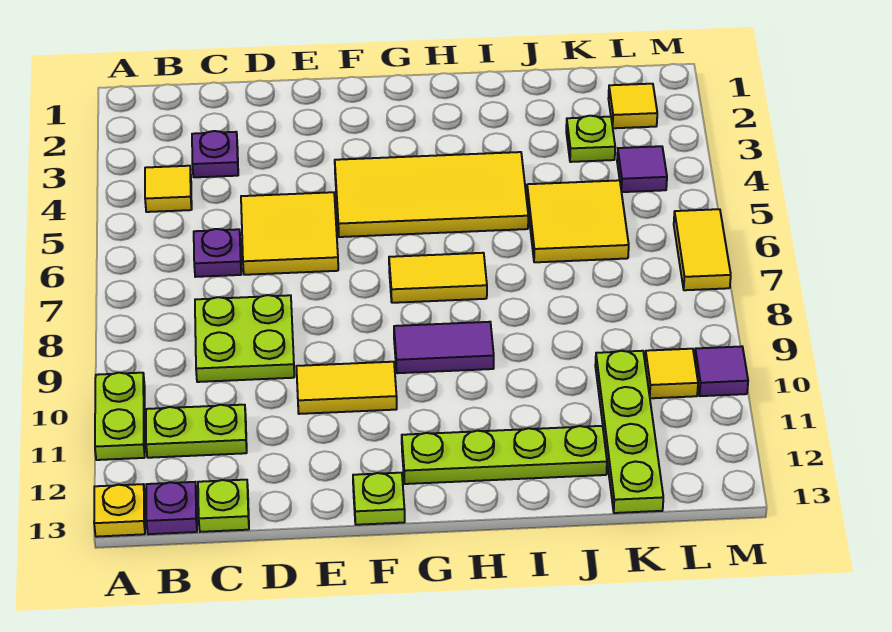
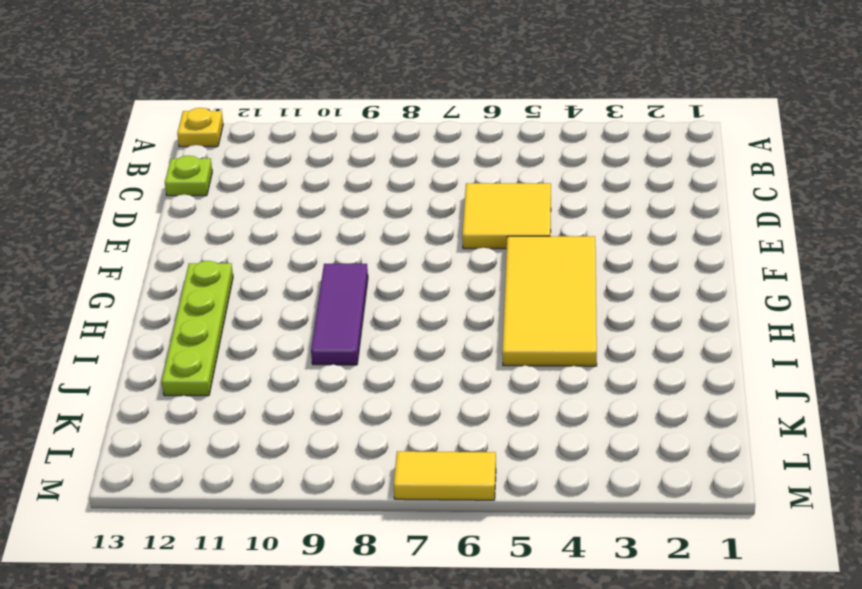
purple 1x3 tile [311,264,368,365] -> purple 1x2 tile [394,322,494,373]
none -> lime 1x2 plate [95,373,145,460]
none -> yellow 1x1 tile [145,166,192,212]
none -> lime 1x2 plate [146,405,247,458]

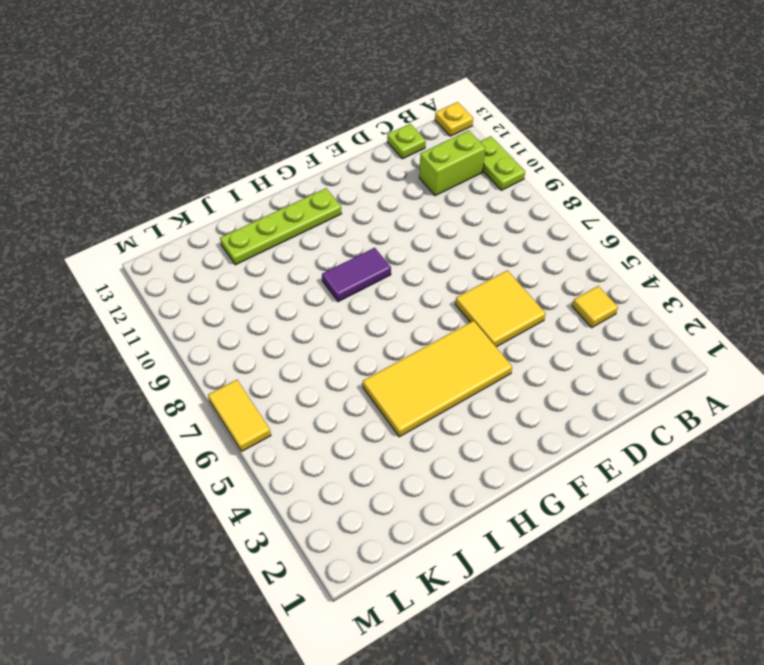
lime 1x2 brick [419,130,485,196] -> lime 1x2 plate [146,405,247,458]
none -> purple 1x1 plate [146,482,197,534]
none -> purple 1x1 plate [192,131,238,177]
none -> purple 1x1 plate [194,229,241,277]

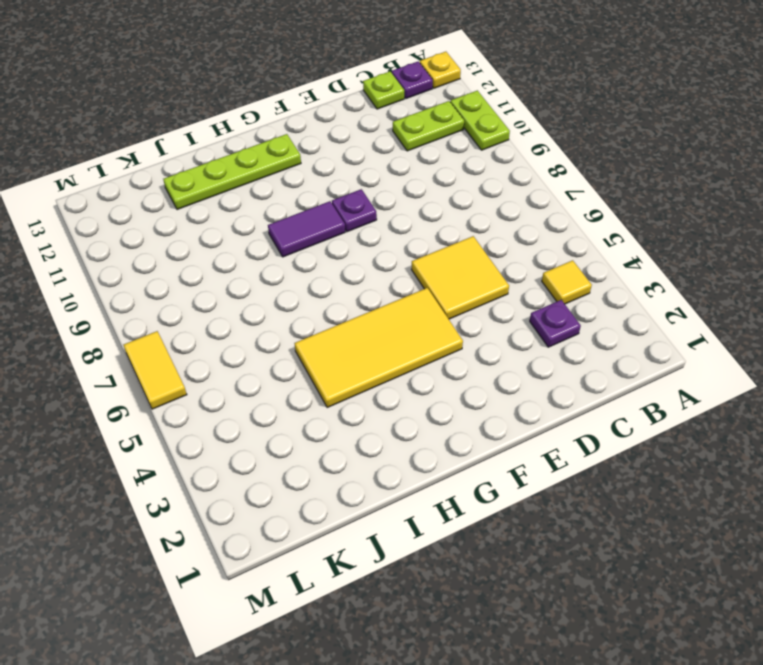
purple 1x1 plate [332,189,377,232] -> purple 1x1 plate moved to [194,229,241,277]
none -> lime 2x2 plate [195,295,294,382]
none -> yellow 1x2 tile [296,362,397,414]
none -> lime 1x1 plate [353,473,405,525]

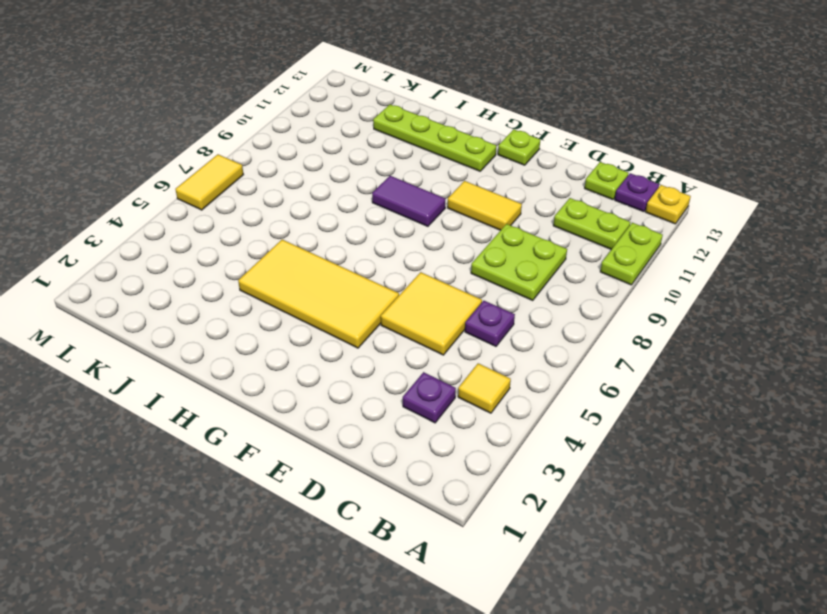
none -> yellow 1x2 tile [389,253,487,303]
none -> yellow 2x2 tile [527,180,629,262]
none -> lime 1x1 plate [566,116,615,162]

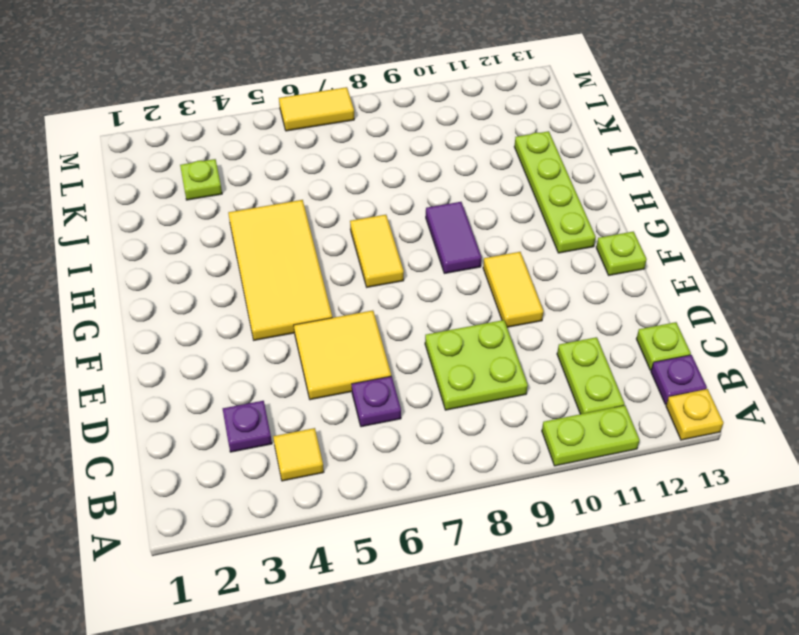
none -> yellow 2x2 tile [527,180,629,262]
none -> lime 1x4 plate [595,351,663,513]
none -> yellow 1x1 tile [608,84,657,128]

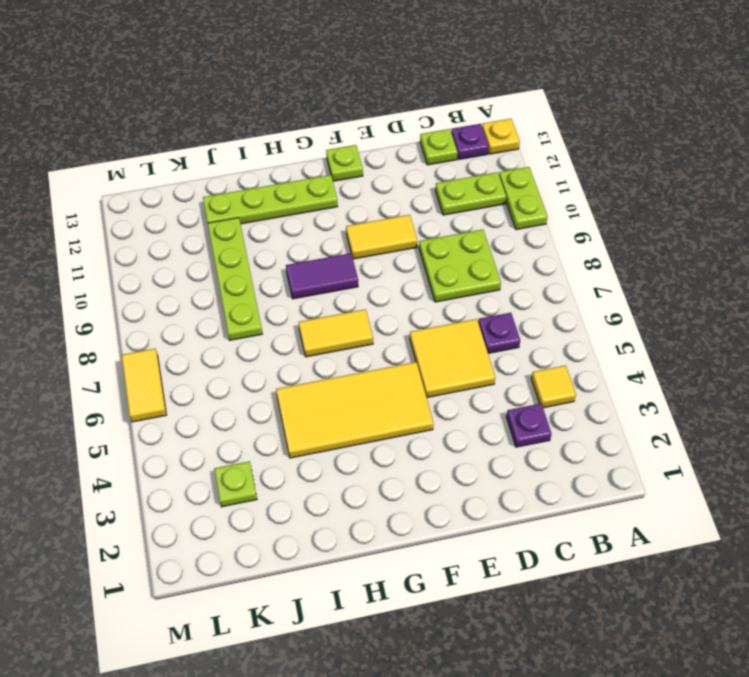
lime 1x4 plate [208,218,262,340] -> lime 1x4 plate moved to [595,351,663,513]
none -> yellow 2x2 tile [527,180,629,262]
none -> yellow 1x1 tile [608,84,657,128]
none -> purple 1x1 tile [617,146,667,192]

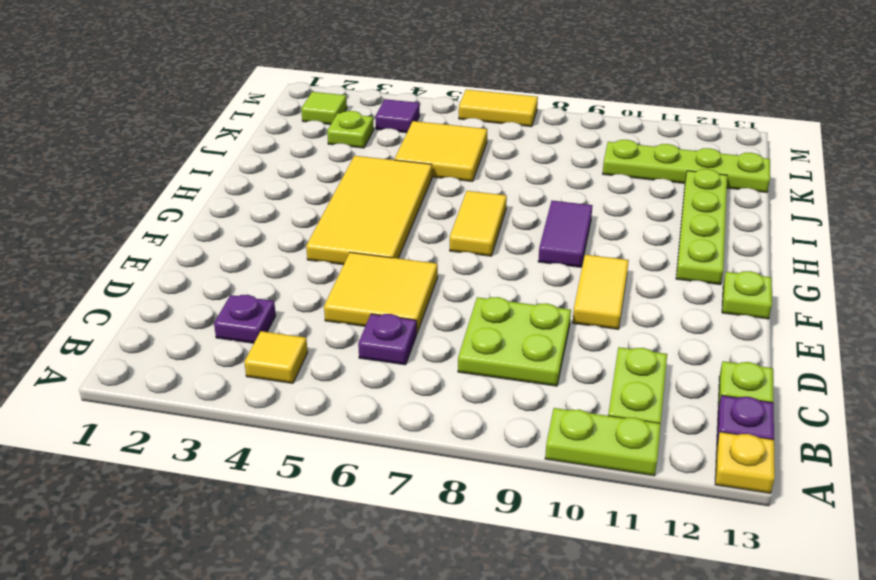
lime 1x1 tile [301,92,347,124] -> yellow 1x1 tile [608,84,657,128]
none -> yellow 1x1 tile [645,349,698,398]
none -> purple 1x1 tile [695,346,748,396]

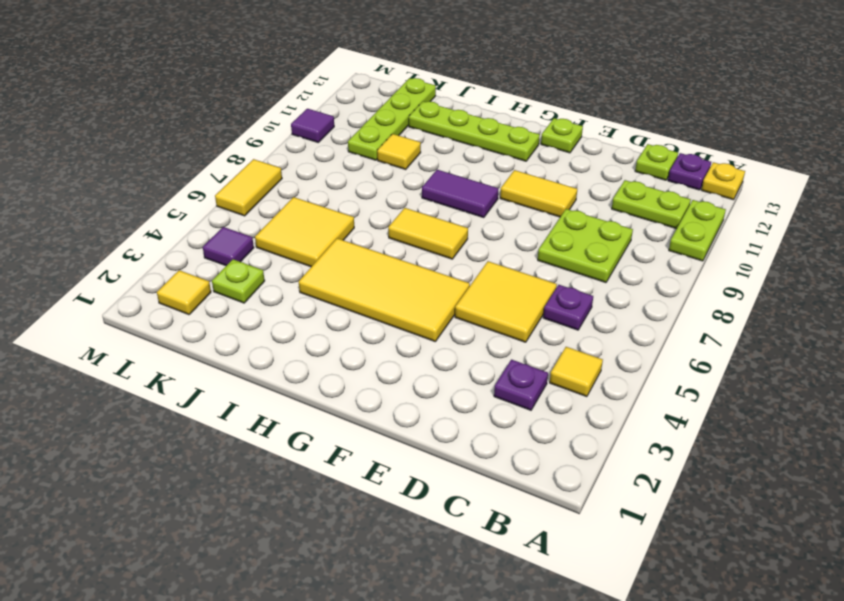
yellow 1x1 tile [377,134,421,169] -> yellow 1x1 tile moved to [645,349,698,398]

